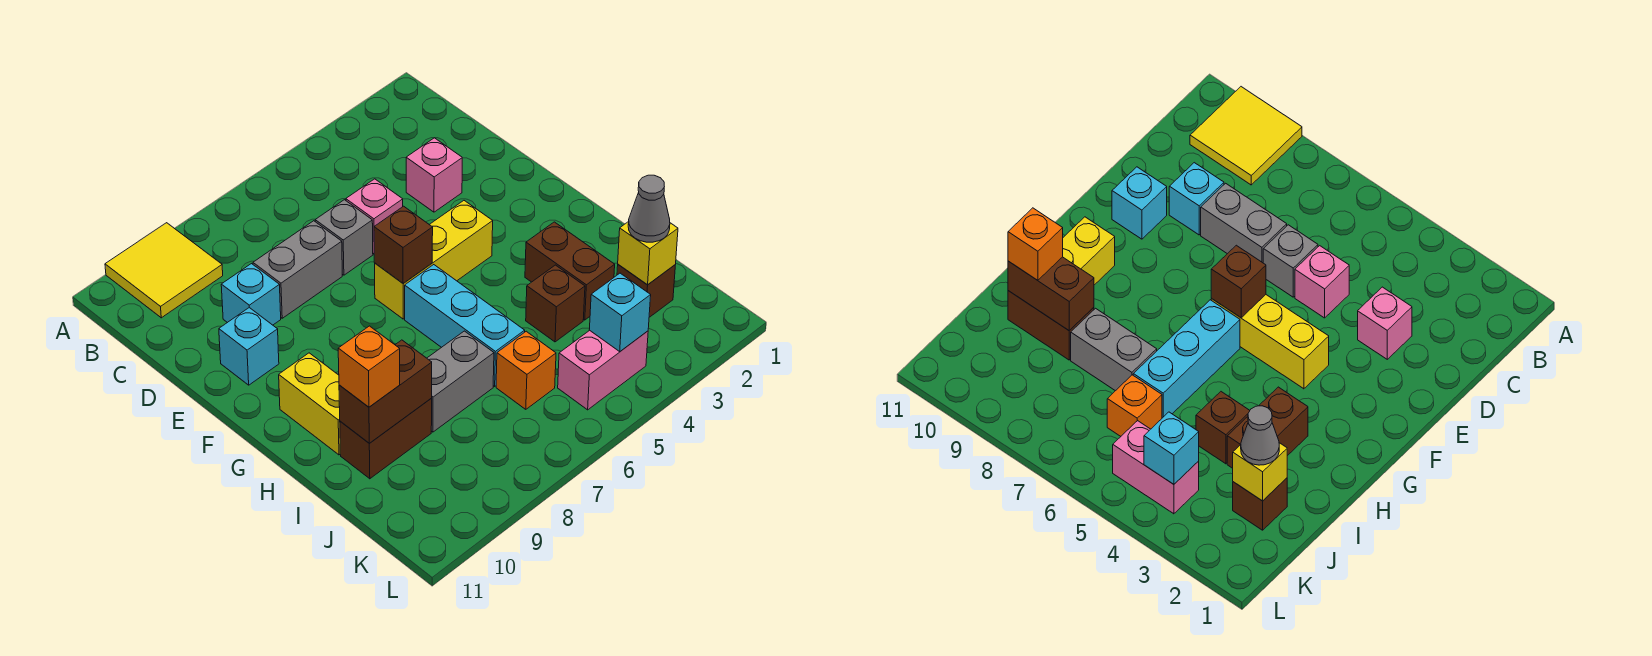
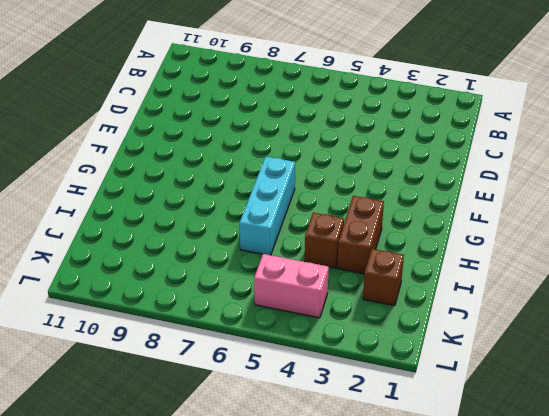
none -> yellow 2x2 tile [105,223,223,318]
none -> pink 1x1 brick [406,138,462,212]
none -> pink 1x1 brick [346,179,403,254]

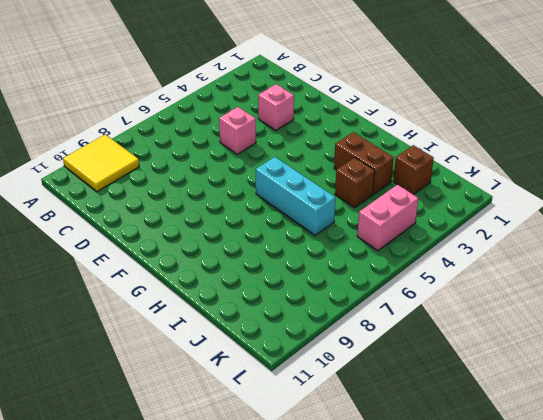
none -> grey 1x1 brick [315,200,373,275]
none -> grey 1x2 brick [253,221,342,318]
none -> cyan 1x1 brick [221,264,281,325]

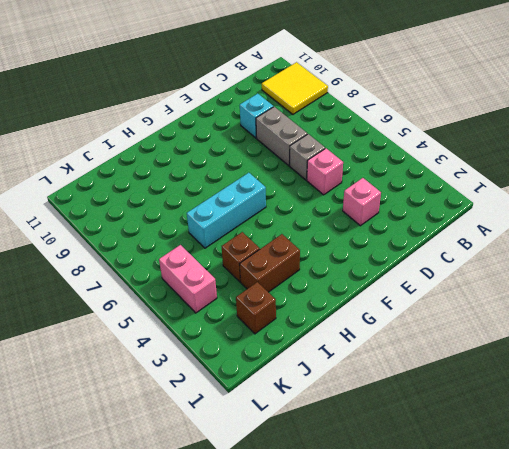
none -> cyan 1x1 brick [219,308,279,385]
none -> yellow 1x3 brick [375,201,493,319]
none -> yellow 1x2 brick [279,353,340,455]

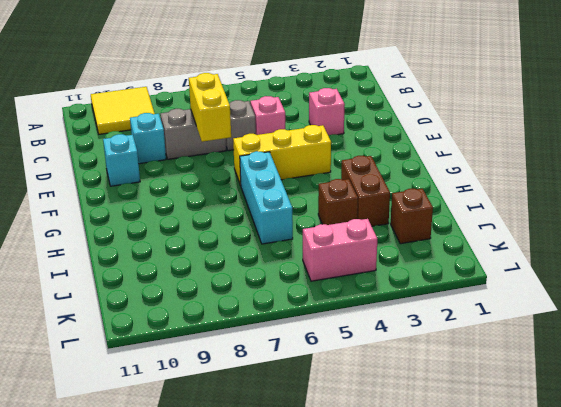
yellow 1x2 brick [189,73,231,142] -> yellow 1x2 brick moved to [279,353,340,455]
none -> grey 1x2 brick [427,331,494,432]
none -> brown 1x2 brick [340,399,432,479]
none -> orange 1x1 brick [496,331,556,409]

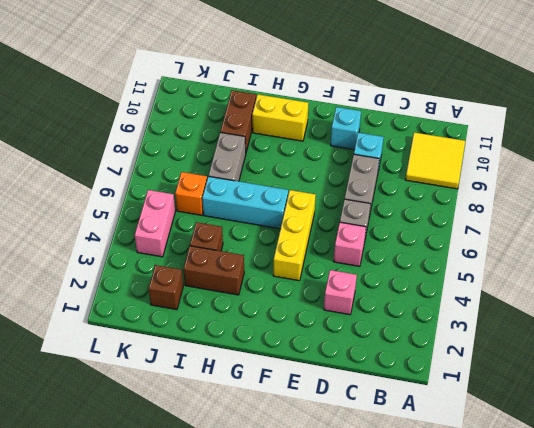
none -> brown 1x1 brick [374,206,433,283]
none -> brown 1x2 brick [339,340,432,443]
none -> yellow 1x1 brick [618,221,678,285]

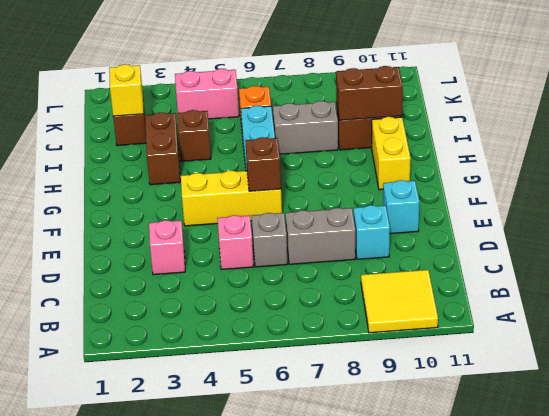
none -> cyan 1x1 brick [589,273,651,351]
none -> orange 1x1 brick [338,326,400,407]
none -> grey 1x1 cone [628,175,670,242]

